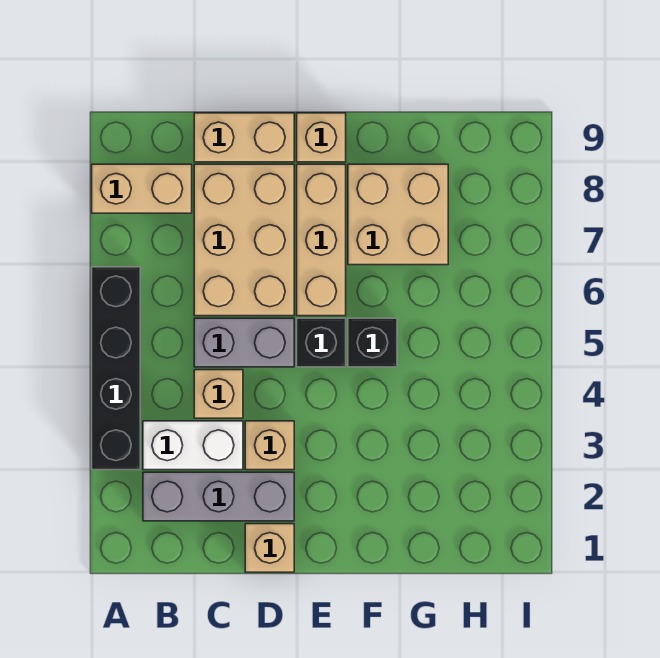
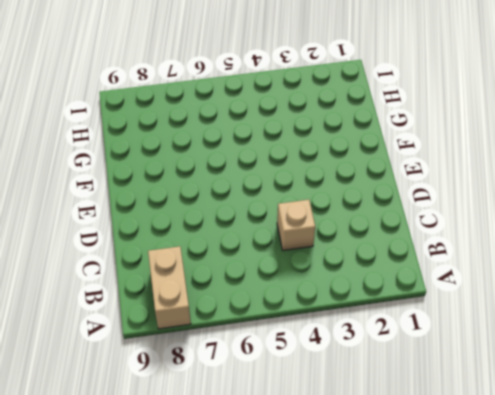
none -> black 1x4 brick [92,267,140,470]
none -> grey 1x3 brick [143,472,294,521]
none -> white 1x2 brick [143,421,243,470]

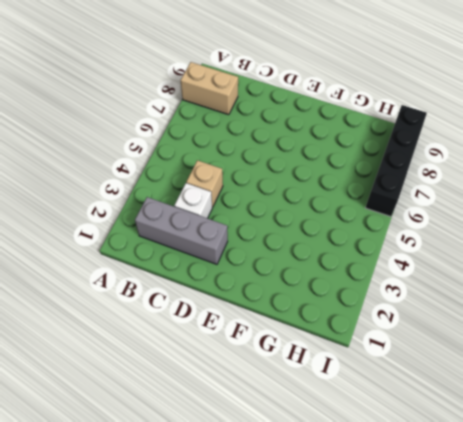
white 1x1 brick [174,183,212,218] -> white 1x2 brick [143,421,243,470]
black 1x4 brick [365,105,427,217] -> black 1x4 brick moved to [92,267,140,470]
none -> grey 1x2 brick [194,318,294,367]
none -> tan 2x3 brick [194,164,294,316]
none -> tan 1x2 brick [194,113,294,162]

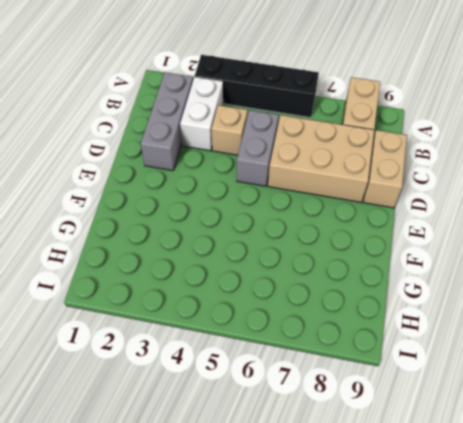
none -> tan 1x1 brick [245,524,294,572]
none -> tan 1x1 brick [245,421,294,470]
none -> black 1x1 brick [297,318,346,367]

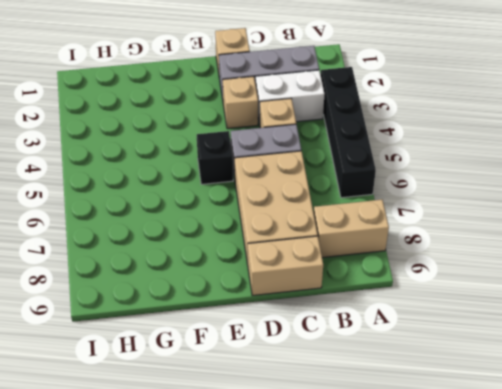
none -> tan 1x3 brick [297,164,346,316]
none -> tan 1x1 brick [297,113,346,162]
none -> black 1x1 brick [348,318,397,367]

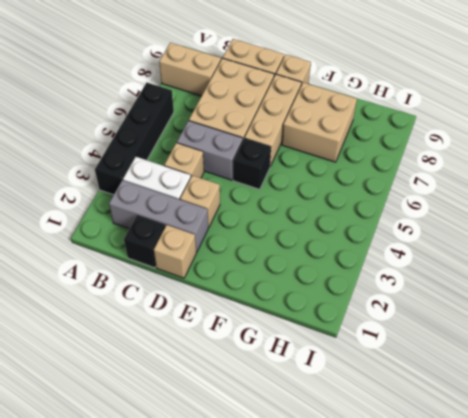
black 1x1 brick [124,215,165,268] -> black 1x1 brick moved to [348,318,397,367]

